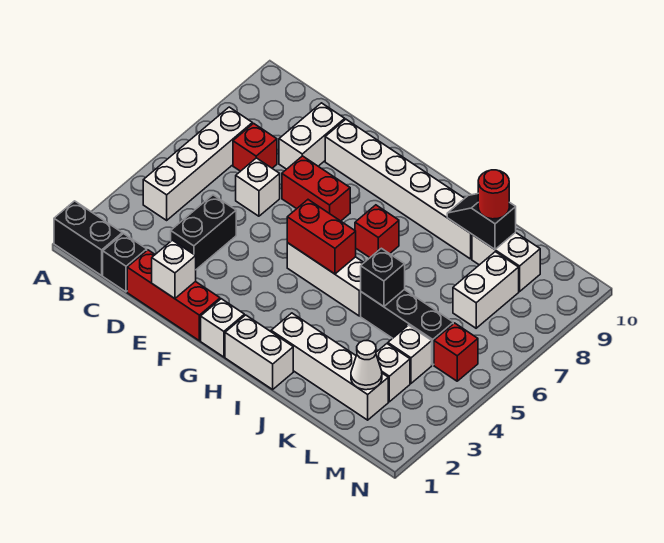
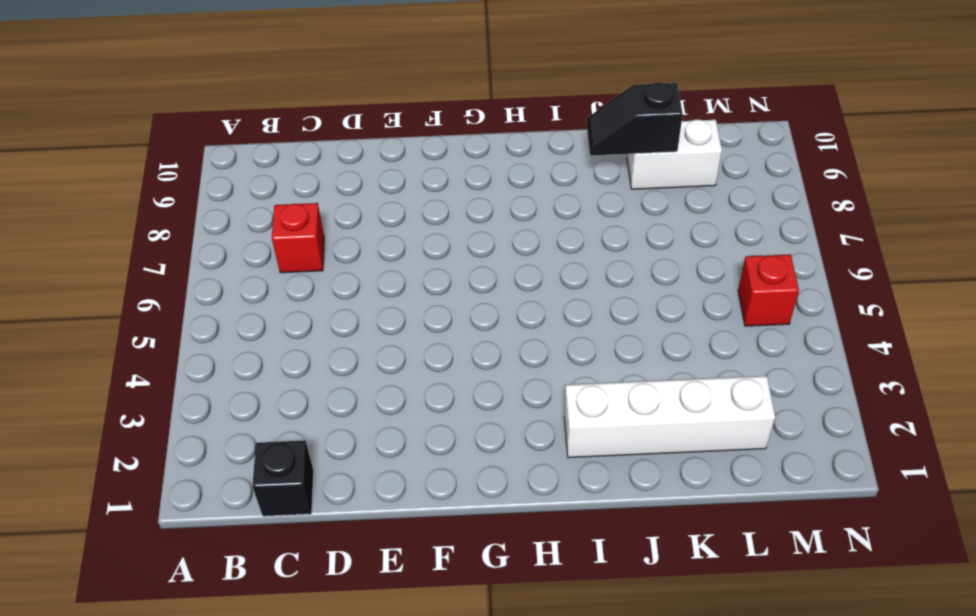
none -> black 1x2 brick [54,201,122,275]
none -> white 1x4 brick [143,107,252,220]
none -> red 1x3 brick [127,250,220,341]

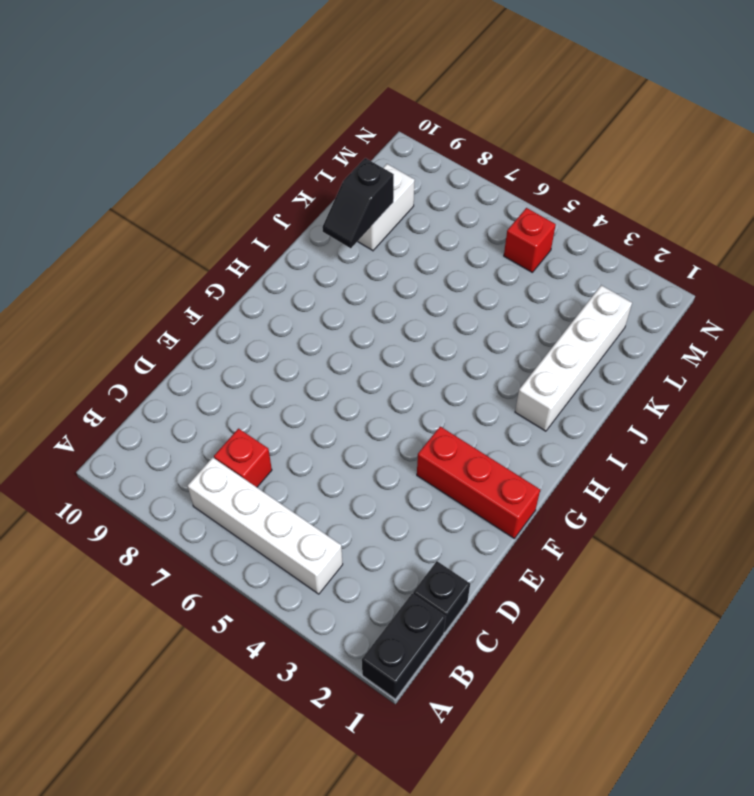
red 1x3 brick [417,426,540,538] -> red 1x3 brick turned to [127,250,220,341]
none -> black 1x2 brick [171,195,236,269]
none -> white 1x1 brick [236,158,280,216]
none -> white 1x2 brick [279,103,345,169]

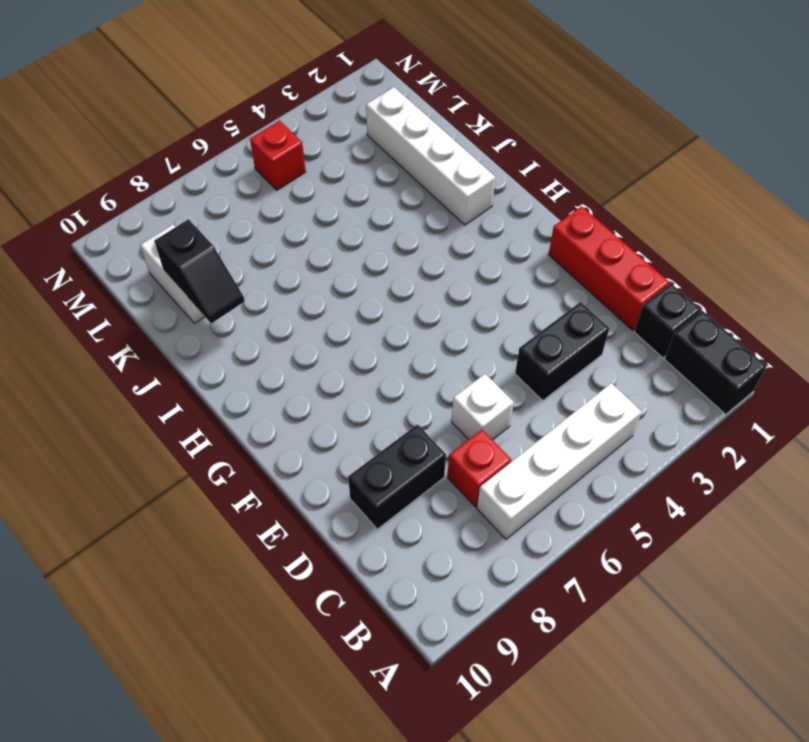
black 1x2 brick [348,424,446,529] -> white 1x2 brick [279,103,345,169]
none -> red 1x2 brick [282,156,350,221]
none -> white 1x6 brick [325,119,472,259]
none -> white 1x1 brick [201,299,244,357]

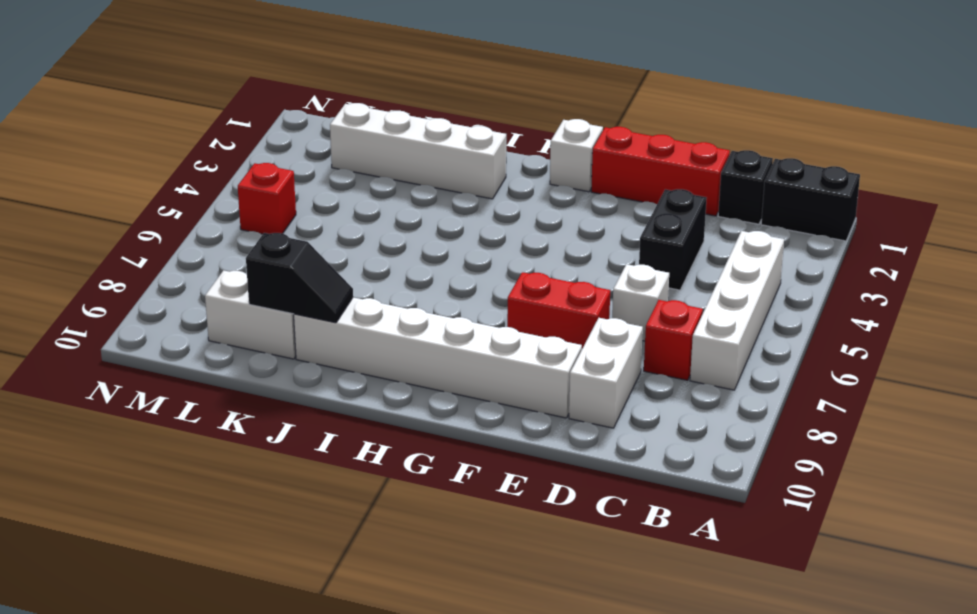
none -> white 1x3 brick [287,243,364,316]
none -> white 1x2 brick [225,315,293,389]
none -> red 1x1 brick [355,205,399,257]

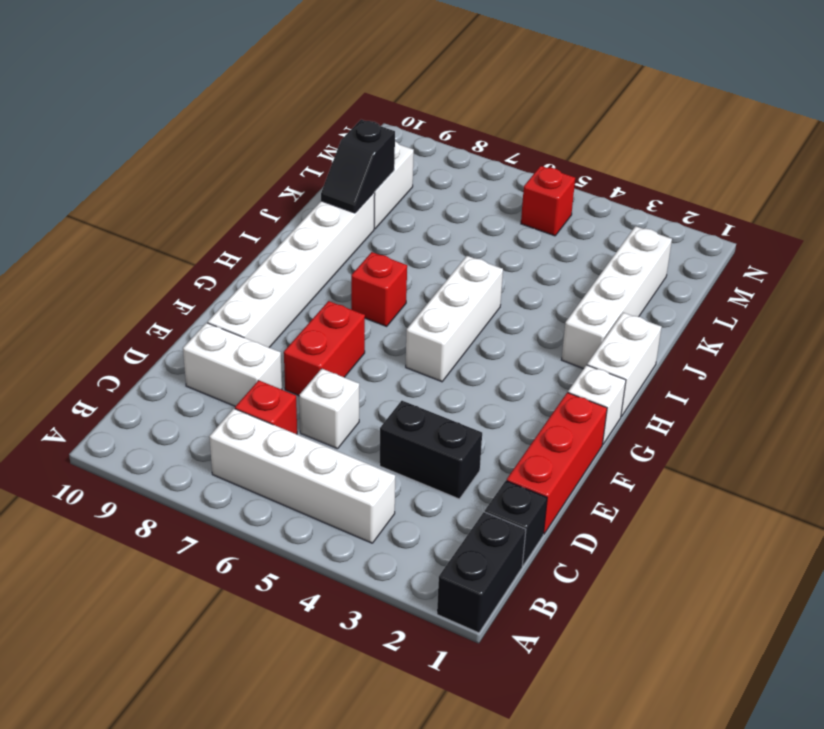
none -> black 1x3 brick [361,290,453,365]
none -> white 1x1 brick [376,344,410,402]
none -> white 1x1 brick [388,325,432,383]

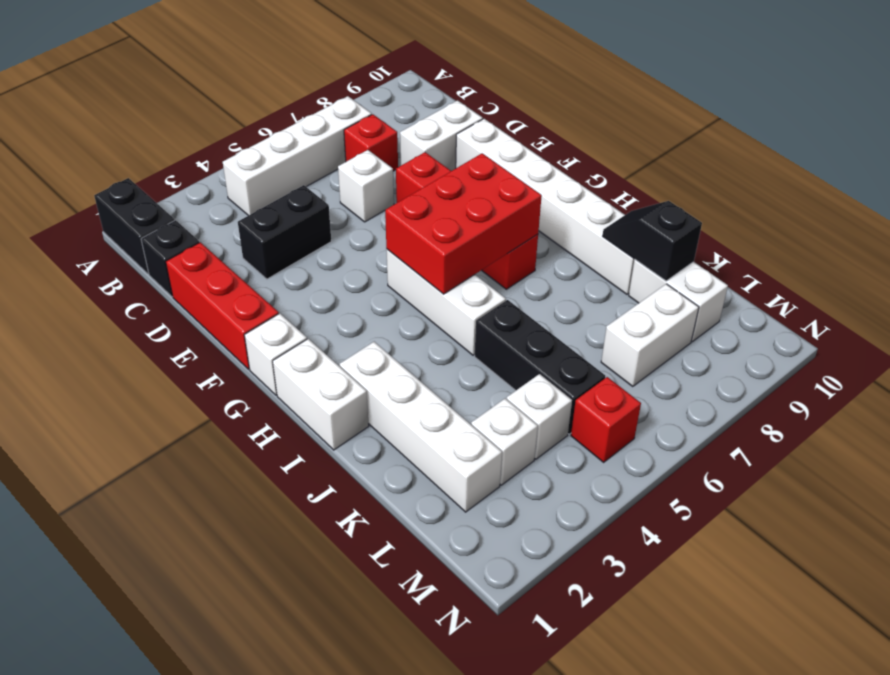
red 2x3 brick [385,153,542,294] -> red 1x2 brick [287,200,356,274]
none -> white 1x1 brick [152,240,196,299]
none -> black 1x1 brick [361,248,405,307]
none -> white 1x1 cone [351,341,382,390]

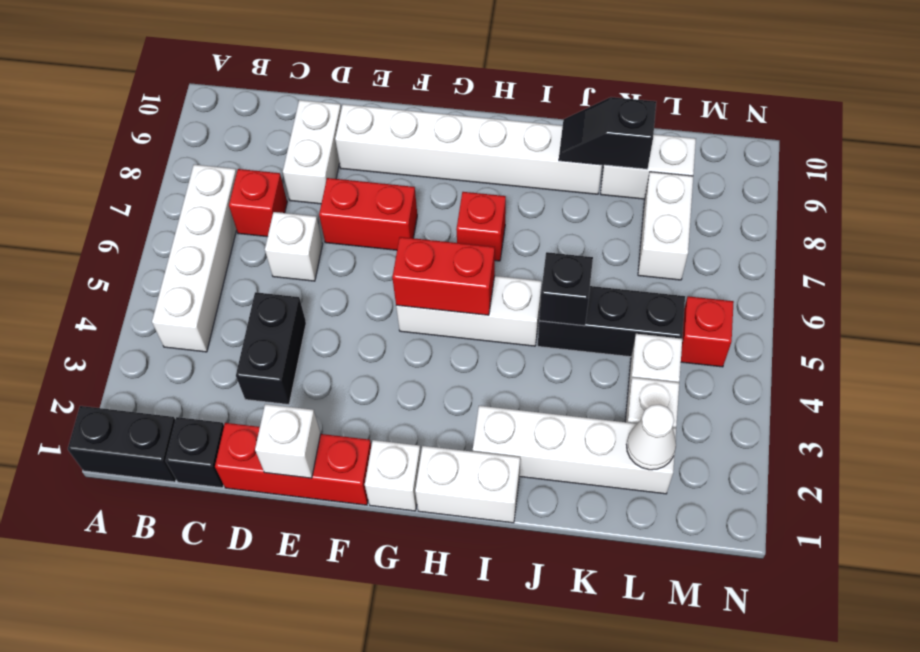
none -> red 1x1 round brick [478,170,509,219]

